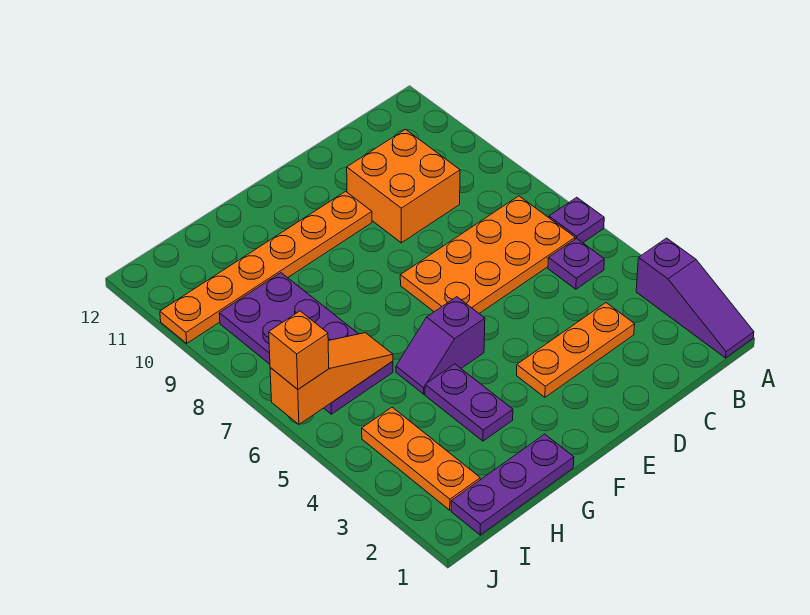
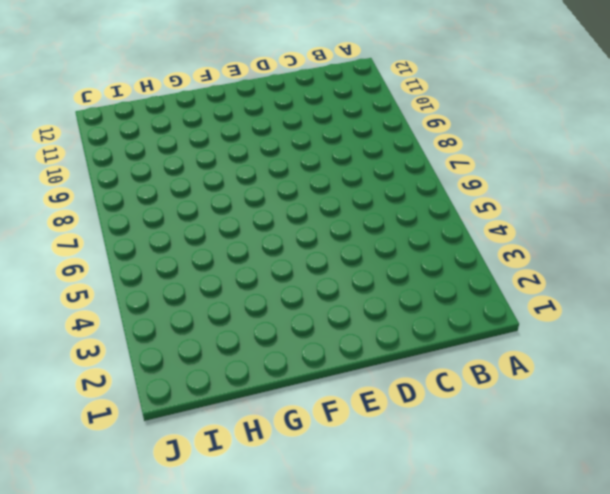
none -> purple 1x3 slope [636,238,754,358]
none -> purple 1x1 plate [549,197,604,243]
none -> purple 1x1 plate [548,238,604,289]

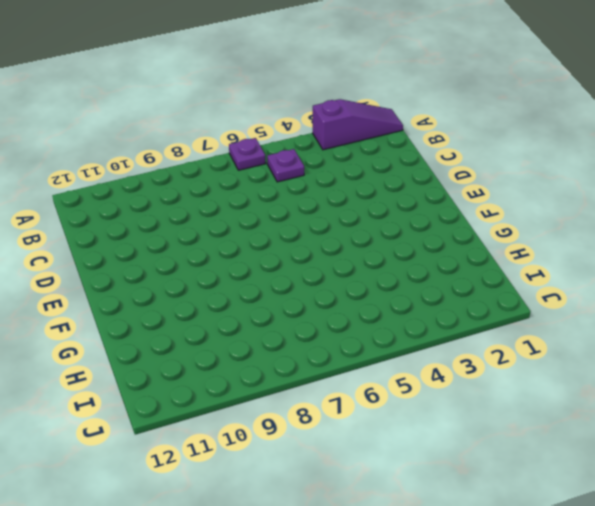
none -> orange 2x4 plate [400,196,575,313]
none -> orange 1x3 plate [516,303,635,397]
none -> orange 2x2 brick [347,129,460,243]

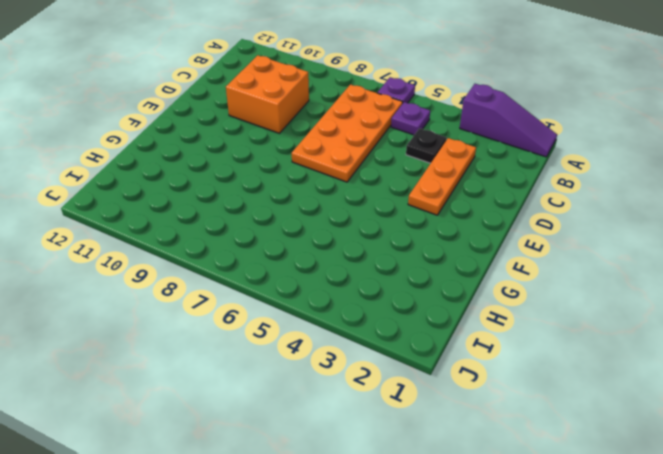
black 1x1 plate [406,128,447,163] -> none
none -> orange 1x6 plate [160,191,372,343]
none -> purple 1x2 slope [396,297,485,394]
none -> purple 1x3 plate [451,434,574,535]

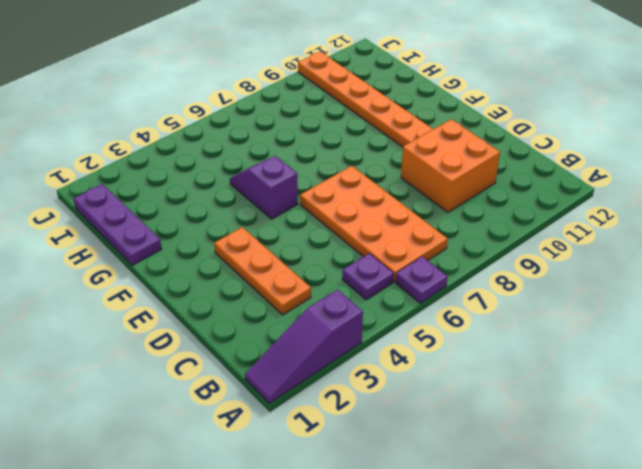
none -> purple 1x2 plate [425,364,513,441]
none -> purple 2x4 plate [219,273,393,414]
none -> orange 1x3 plate [362,407,480,510]

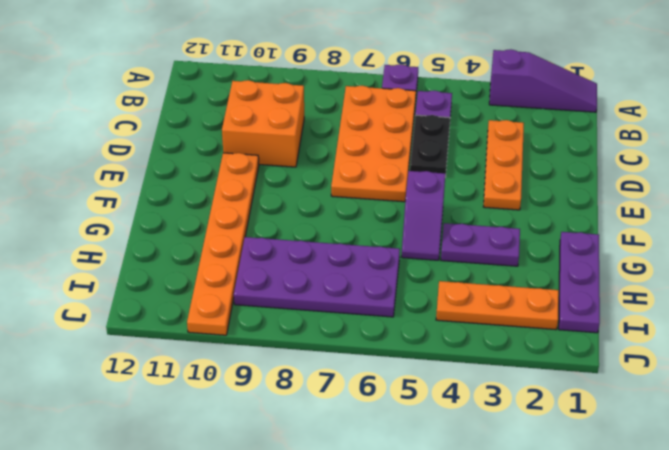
black 1x2 plate [410,115,450,177] -> none
none -> orange 1x3 slope [270,333,393,424]
none -> orange 1x1 brick [269,311,329,389]

